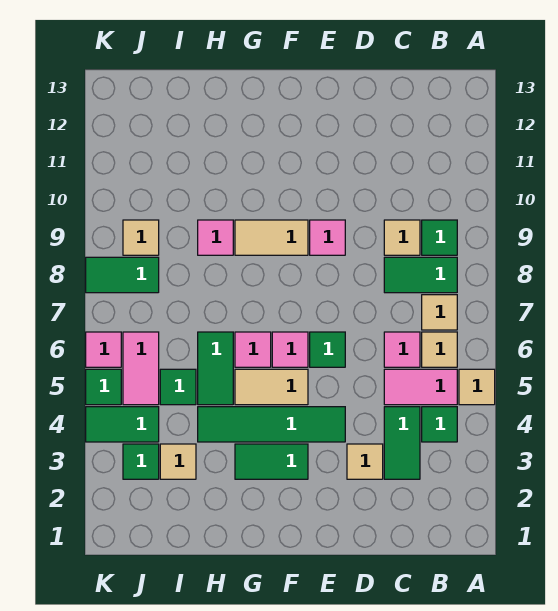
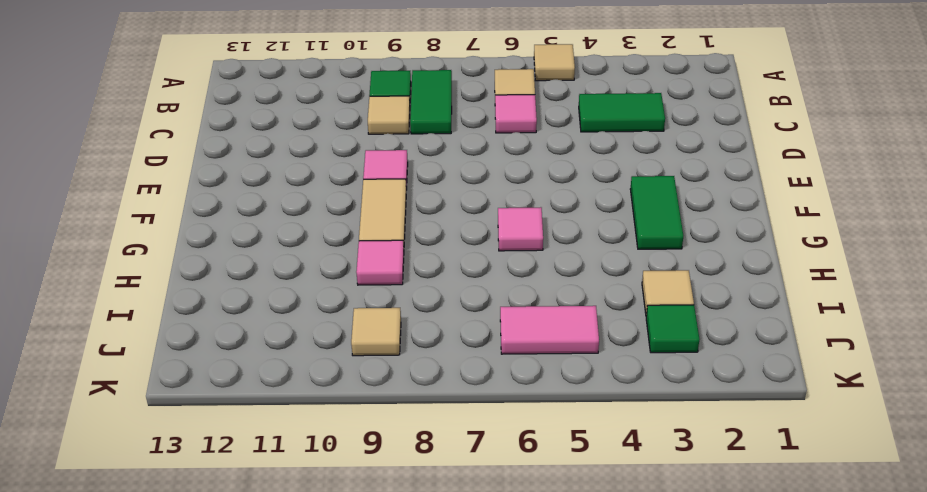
none -> green 1x1 tile [422,407,457,442]
none -> pink 1x2 tile [384,369,457,405]
none -> tan 1x1 tile [422,295,457,330]
none -> tan 1x1 tile [347,444,383,479]

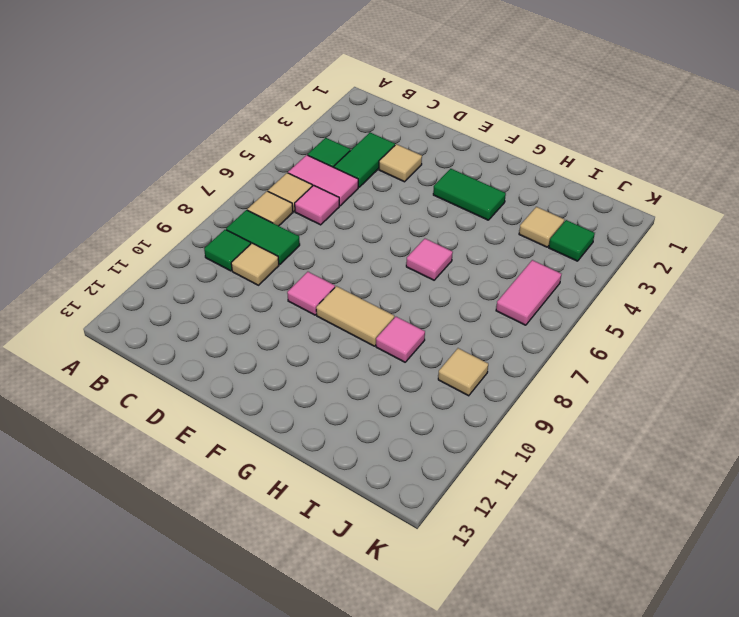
none -> tan 1x1 tile [459,369,495,405]
none -> green 1x4 tile [198,407,345,442]
none -> green 1x1 tile [310,332,345,367]
none -> tan 1x2 tile [235,369,308,405]

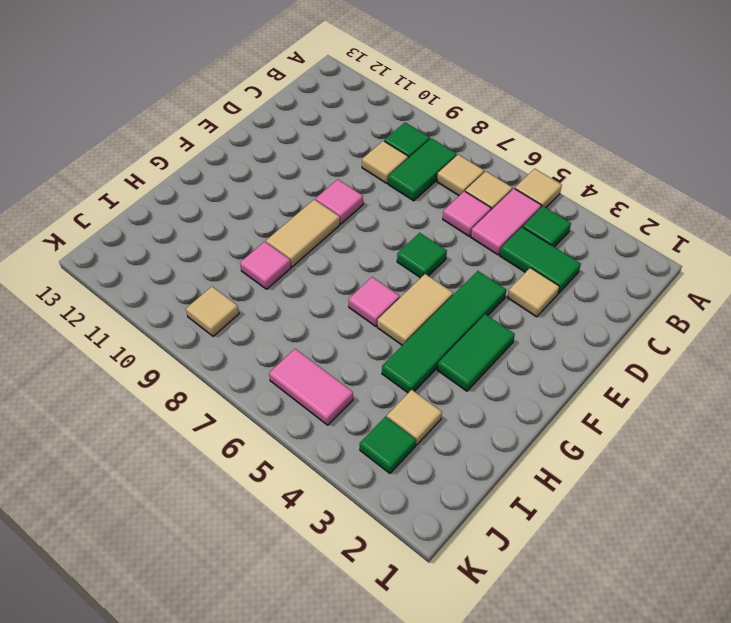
none -> pink 1x1 tile [272,332,308,367]
none -> green 1x2 tile [198,332,233,405]
none -> green 1x1 tile [160,369,196,405]
none -> green 1x2 tile [86,407,159,442]

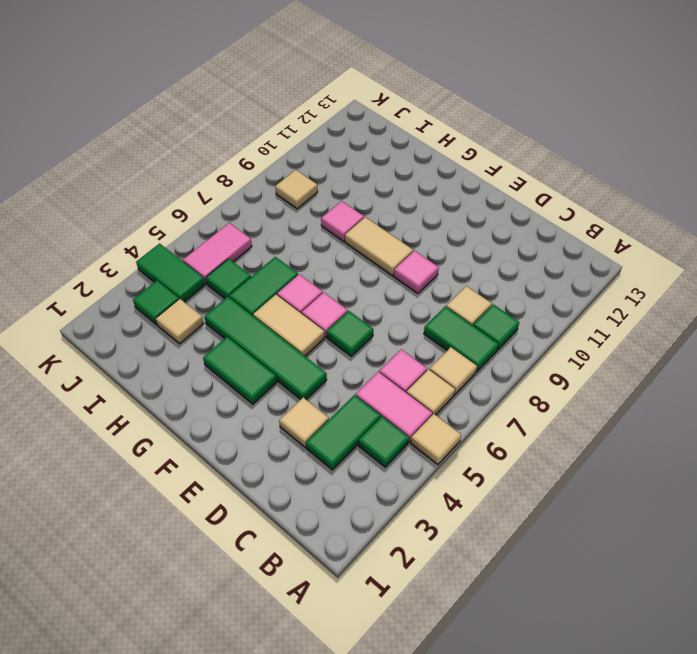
none -> green 1x2 tile [86,257,159,293]
none -> green 1x1 tile [86,369,121,405]
none -> pink 1x1 tile [86,332,121,367]

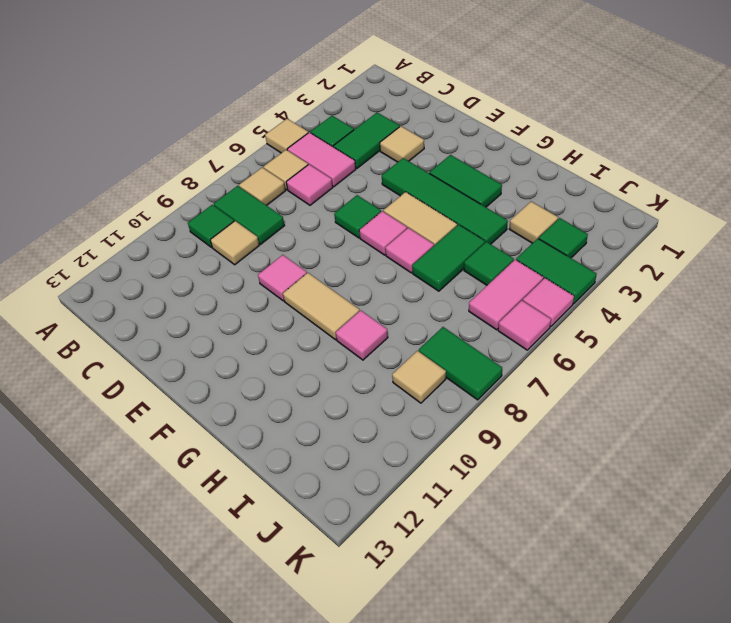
pink 1x1 tile [523,278,574,326] -> green 1x1 tile [86,369,121,405]

